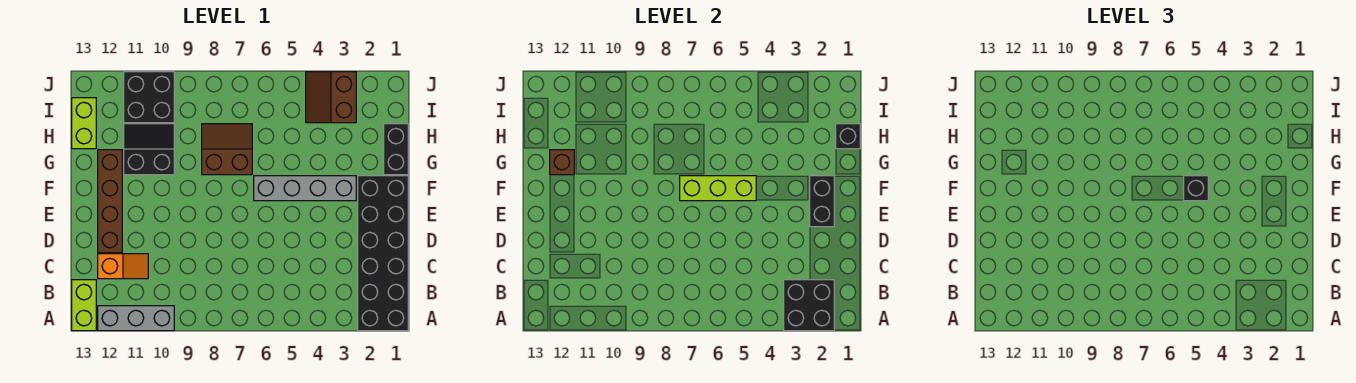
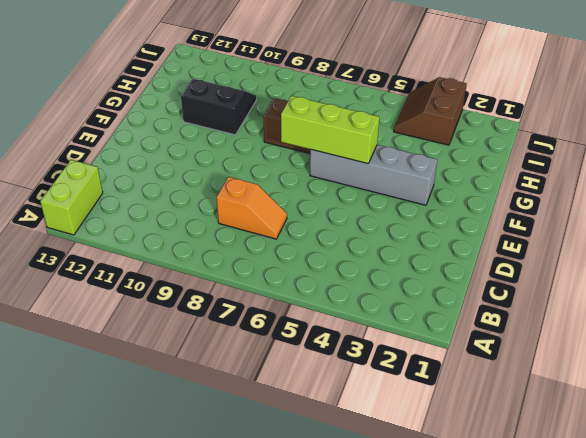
orange 1x2 slope [217,177,287,239] -> orange 1x2 slope moved to [98,254,148,279]
none -> black 2x6 brick [358,176,408,331]
none -> grey 1x3 brick [98,306,174,331]
none -> brown 1x4 brick [98,150,122,253]

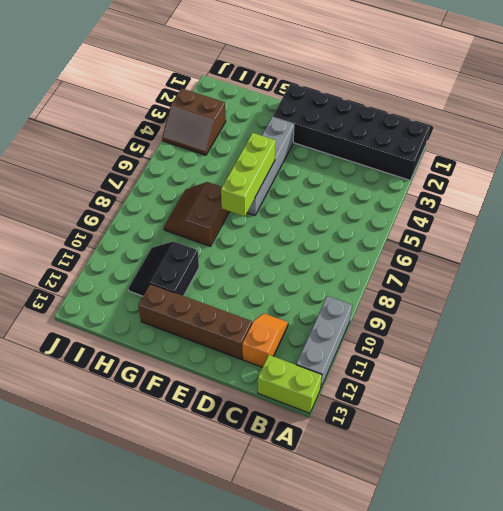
none -> black 1x2 brick [384,124,408,175]
none -> lime 1x2 brick [72,98,96,149]
none -> black 2x2 brick [124,72,174,123]

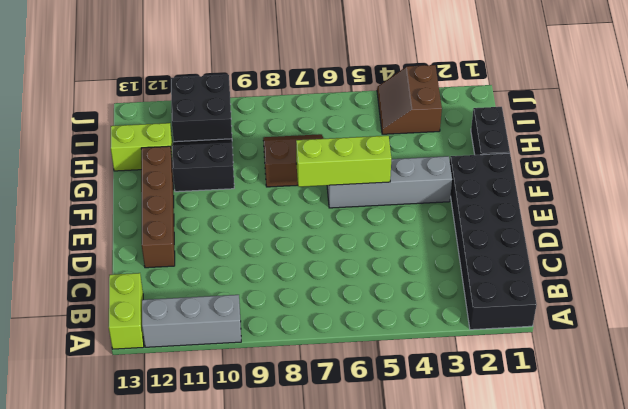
lime 1x2 brick [111,123,172,171] -> lime 1x2 brick turned to [72,98,96,149]
none -> orange 1x2 slope [98,254,148,279]
none -> black 2x2 brick [784,280,834,331]
none -> black 1x2 brick [810,176,834,227]

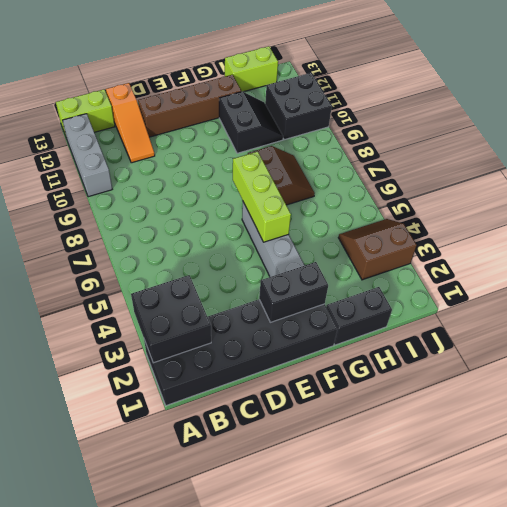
orange 1x3 slope [106,83,155,163] -> orange 1x2 slope [98,254,148,279]
none -> brown 1x1 brick [550,150,574,175]
none -> black 1x1 brick [836,124,860,149]
none -> black 1x1 brick [1184,176,1208,201]

